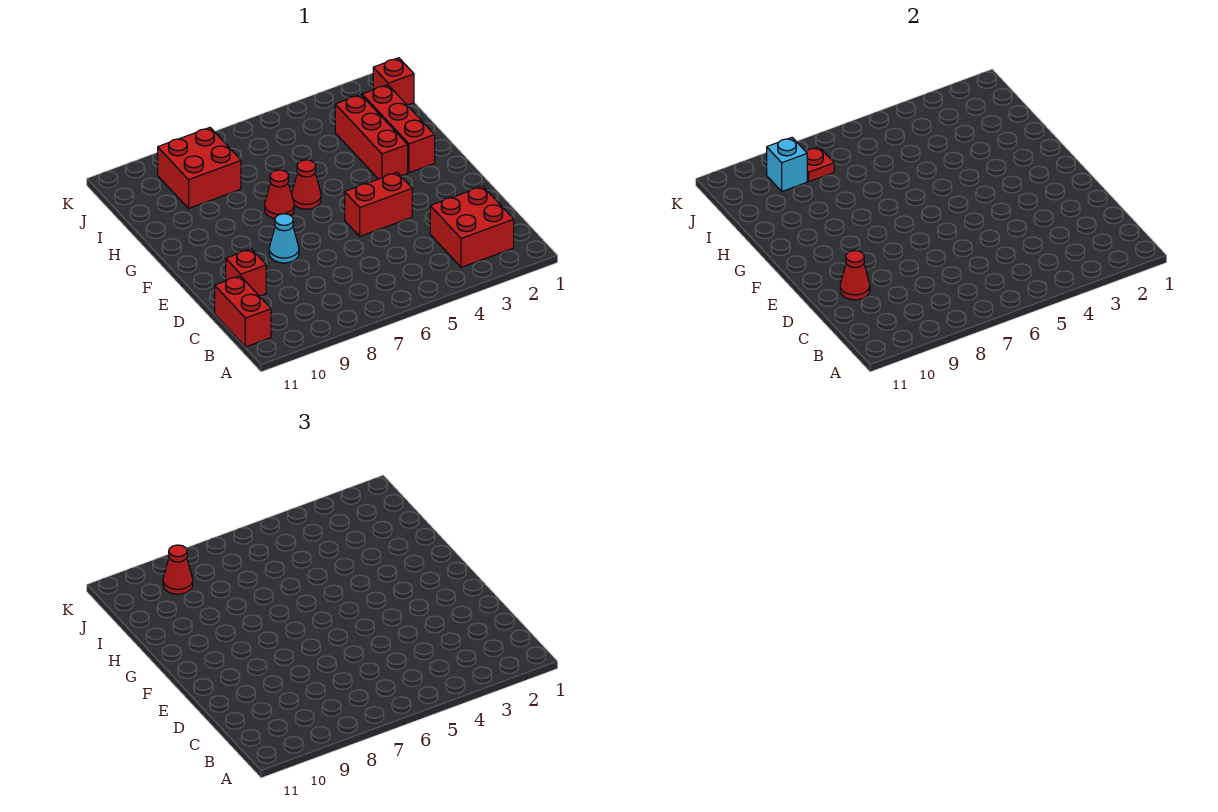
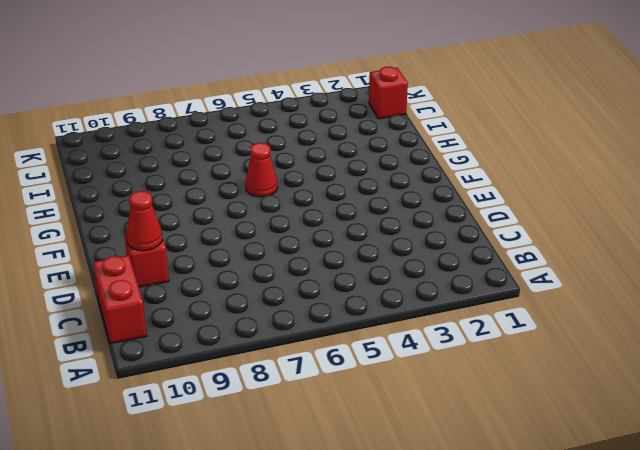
none -> red 2x2 brick [430,186,514,267]
none -> red 1x2 brick [345,172,412,236]
none -> cyan 1x1 cone [269,214,299,263]

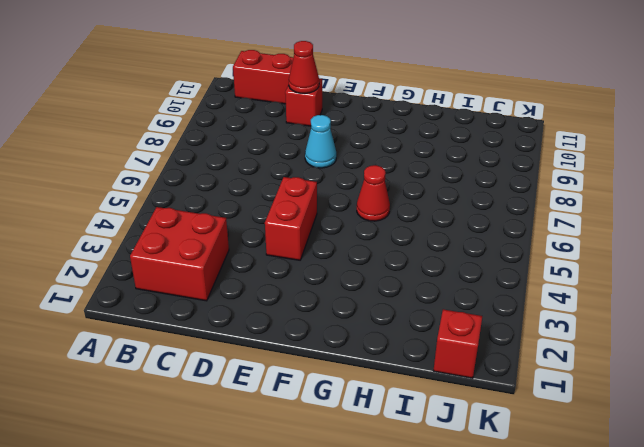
none -> red 1x3 brick [362,85,435,173]
none -> red 1x3 brick [335,95,408,179]
none -> red 1x1 cone [265,170,294,219]

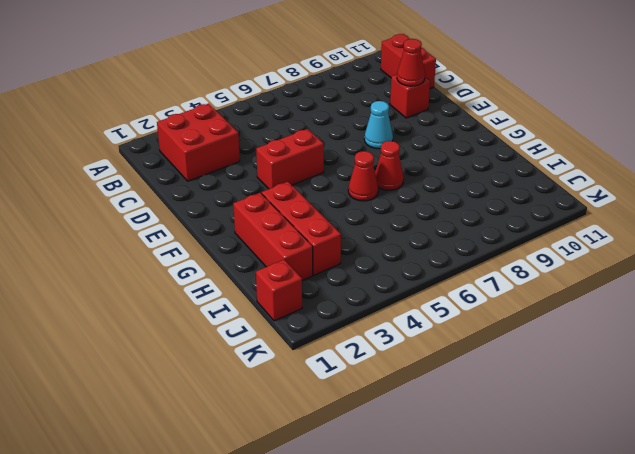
none -> red 2x2 brick [158,128,241,208]
none -> red 1x1 plate [806,147,834,181]
none -> cyan 1x1 brick [767,138,807,191]

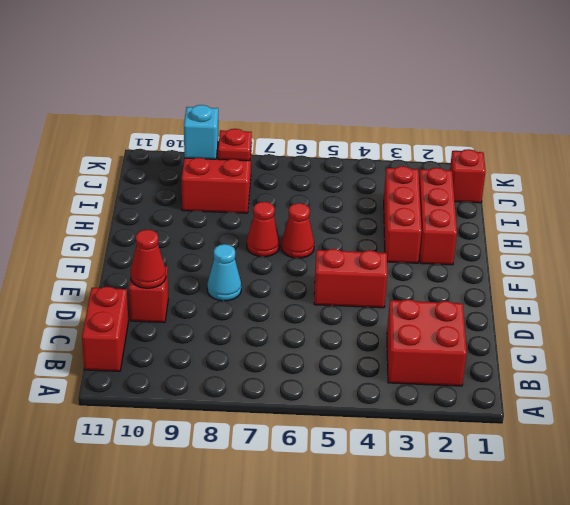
none -> red 1x1 cone [163,545,193,594]

